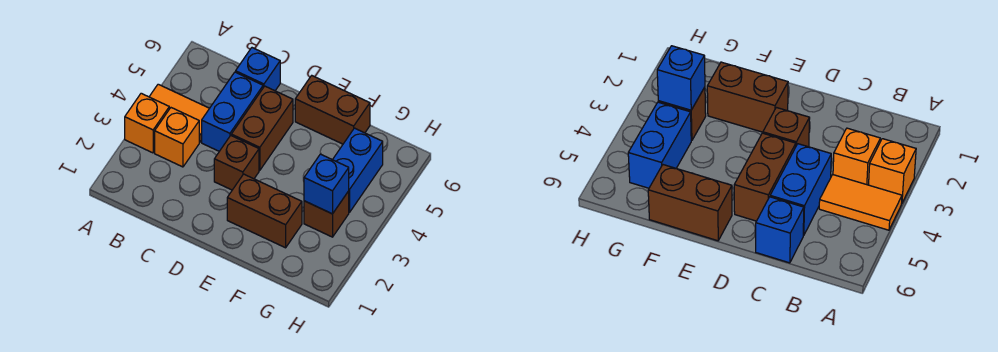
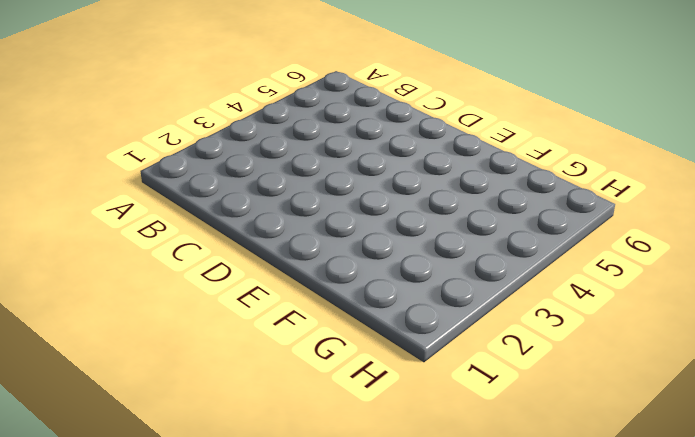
none -> orange 1x1 brick [125,93,169,153]
none -> orange 1x2 tile [149,84,210,142]
none -> orange 1x1 brick [155,108,199,167]

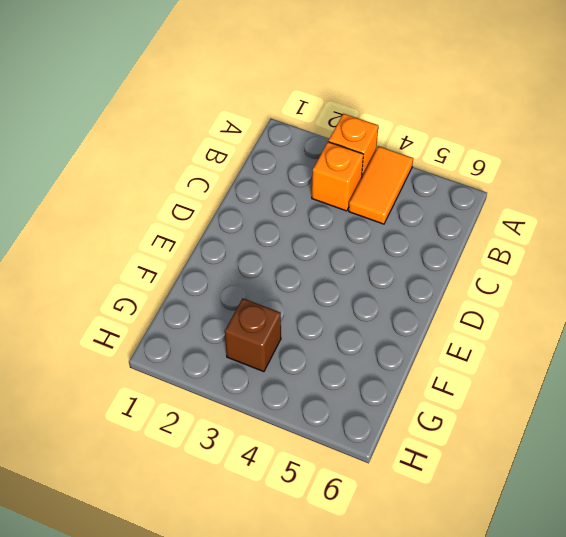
none -> blue 1x2 brick [202,72,263,151]
none -> blue 1x1 brick [236,48,280,91]
none -> brown 1x1 brick [214,136,259,190]

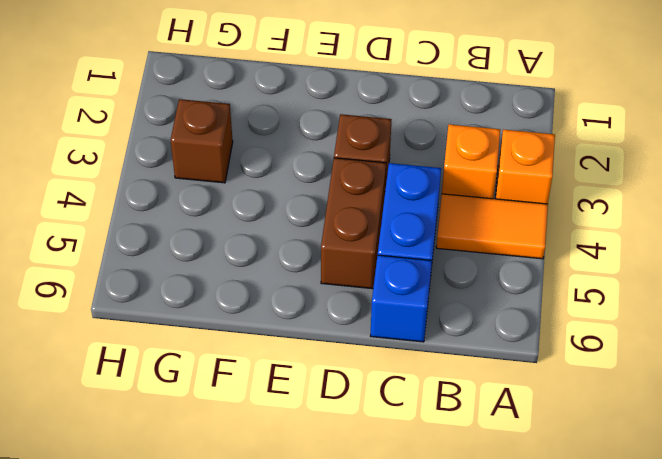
none -> brown 1x2 brick [227,174,302,248]
none -> brown 1x2 brick [295,76,370,144]
none -> blue 1x2 brick [333,128,383,212]

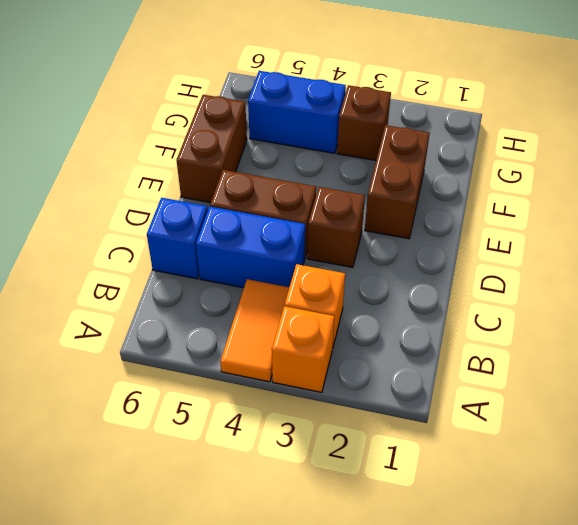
none -> blue 1x1 brick [304,154,349,214]

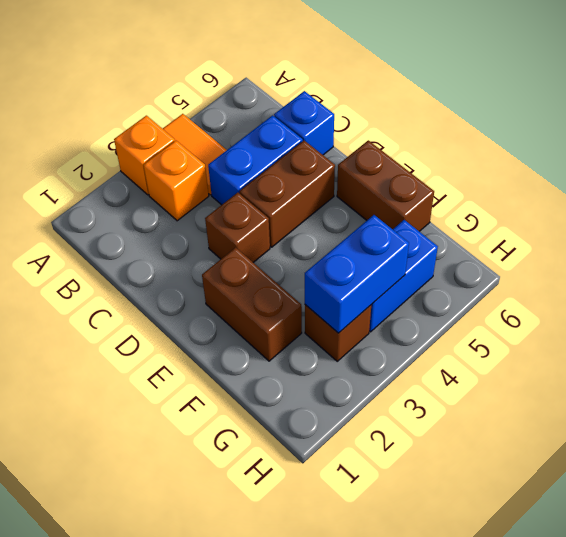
blue 1x2 brick [305,215,409,333] -> blue 1x1 brick [304,154,349,214]

